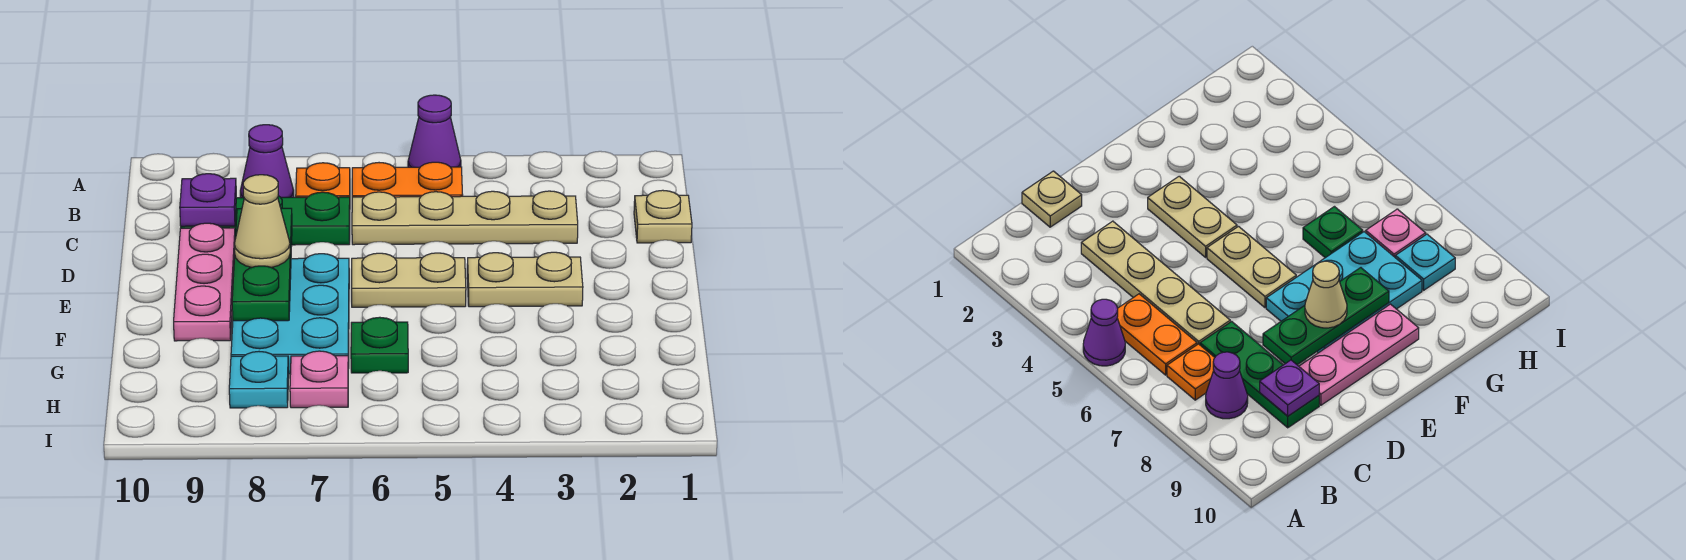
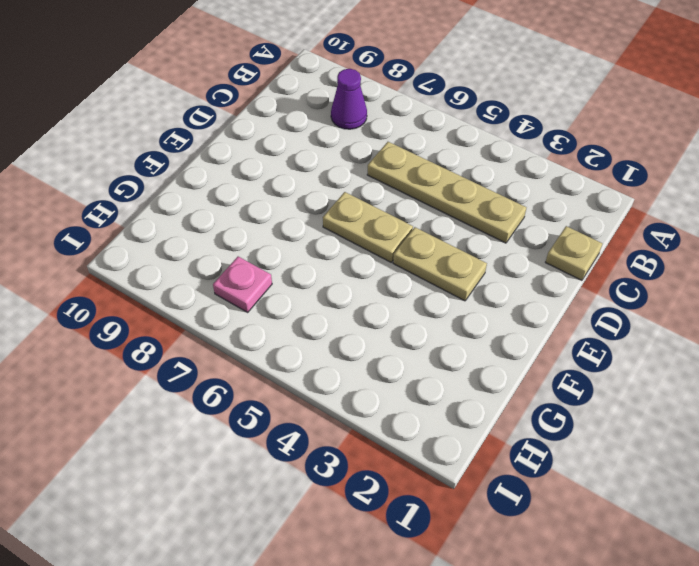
none -> purple 1x1 cone [408,95,461,167]
none -> orange 1x2 plate [352,162,463,197]
none -> orange 1x1 plate [296,163,350,197]

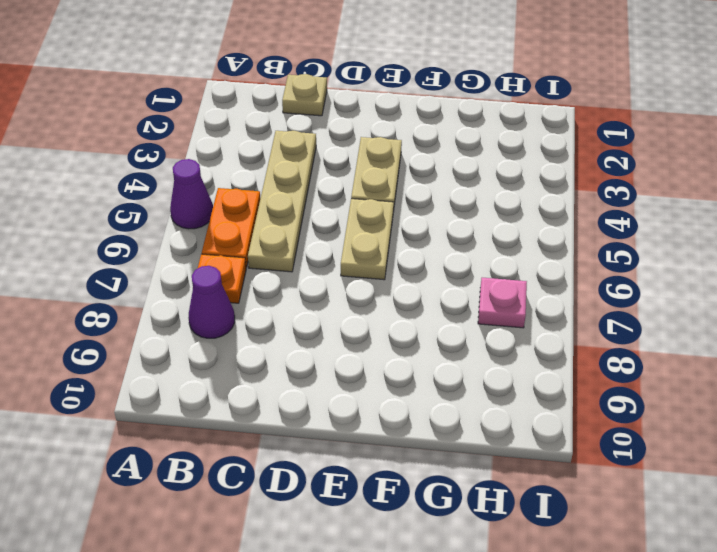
none -> green 1x3 plate [181,192,350,245]
none -> pink 1x3 plate [174,223,235,341]
none -> cyan 2x3 plate [231,254,349,374]

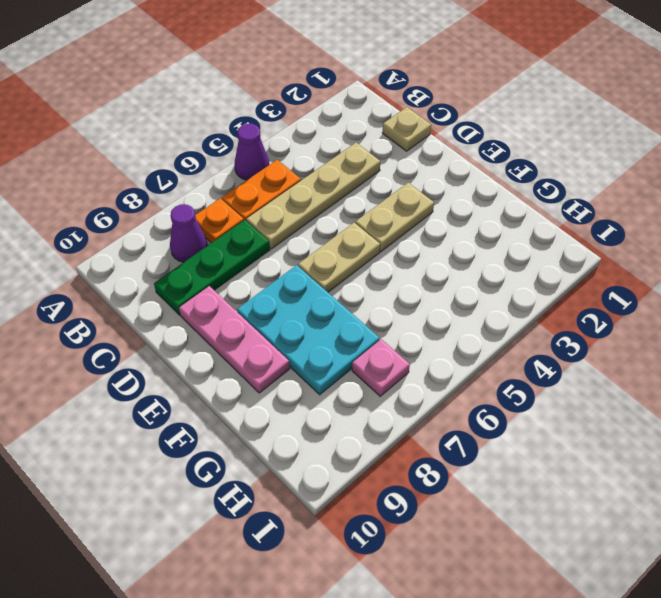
none -> green 1x1 plate [351,317,408,373]
none -> cyan 1x1 plate [229,352,289,408]
none -> purple 1x1 plate [180,174,236,226]

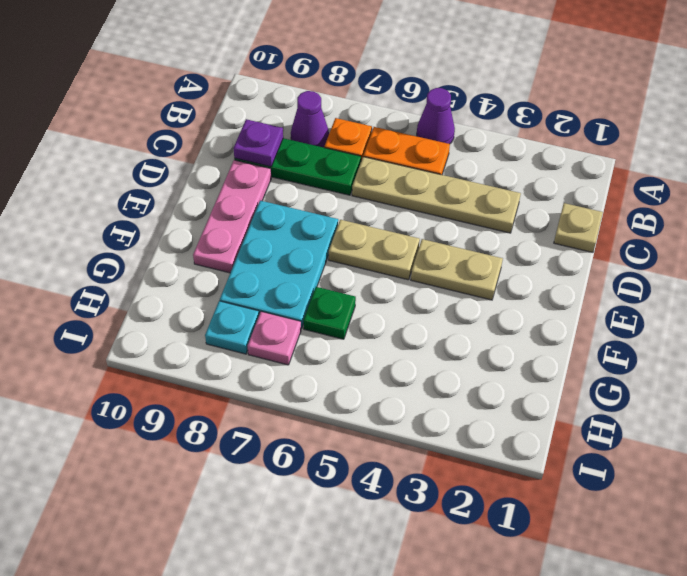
none -> green 1x3 plate [232,208,292,321]
none -> tan 1x1 cone [234,175,290,268]

